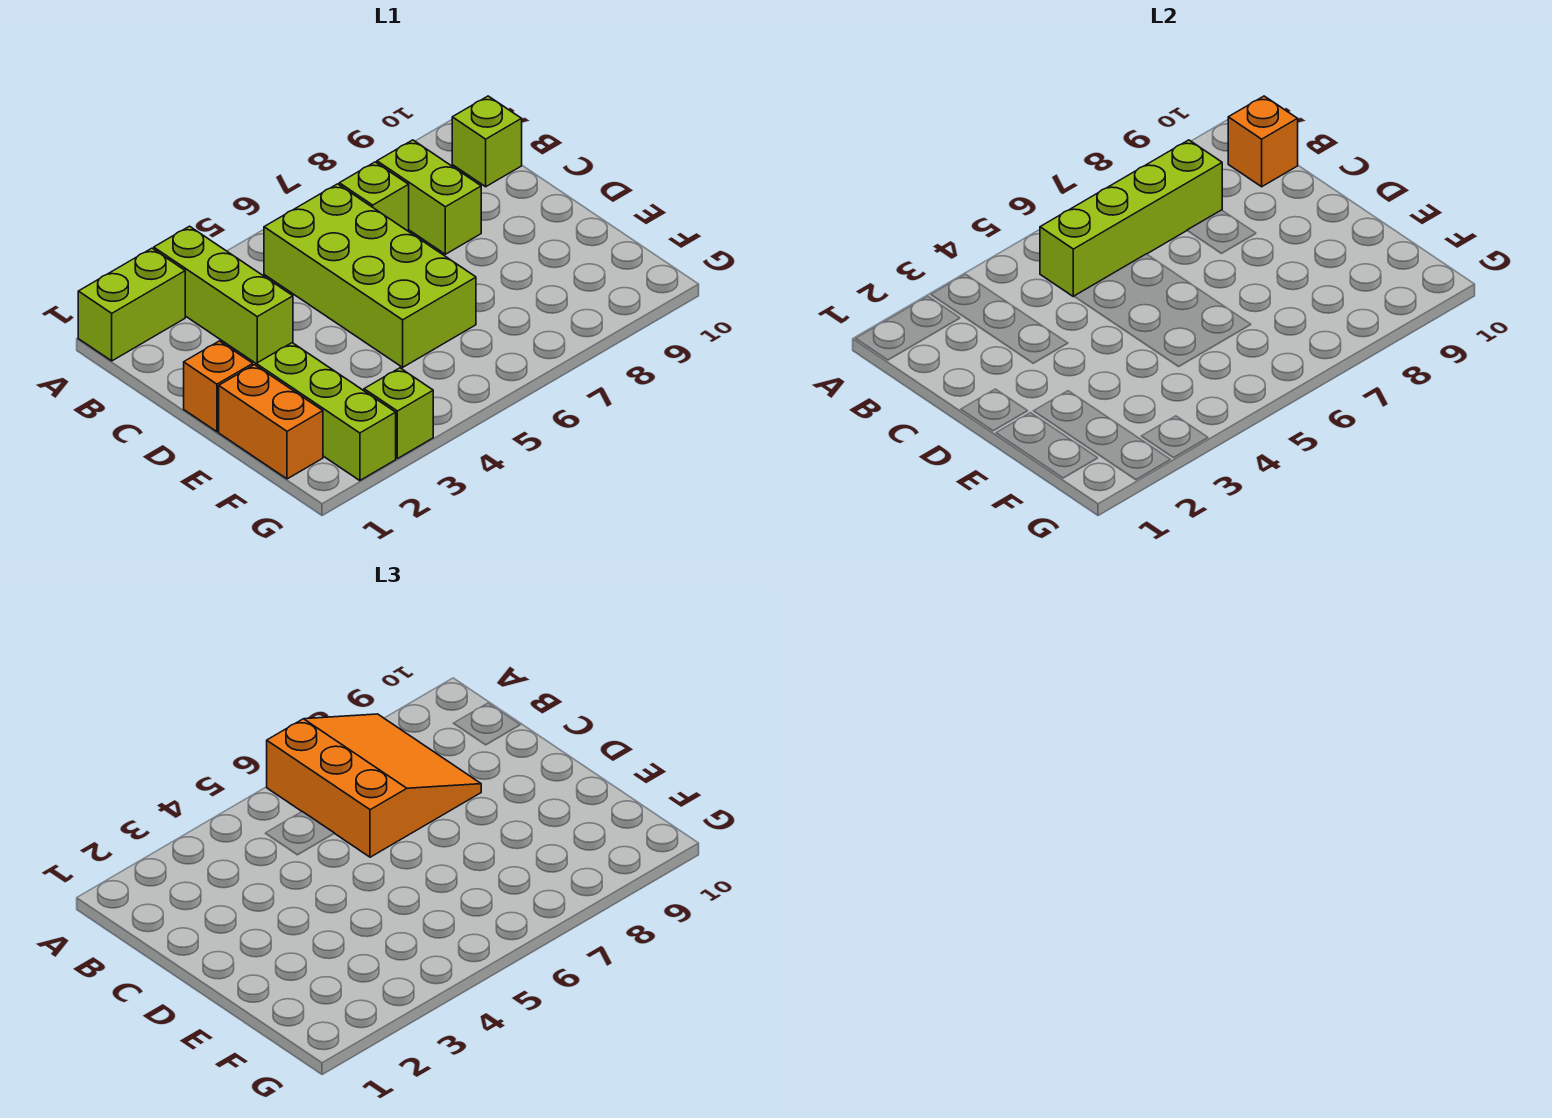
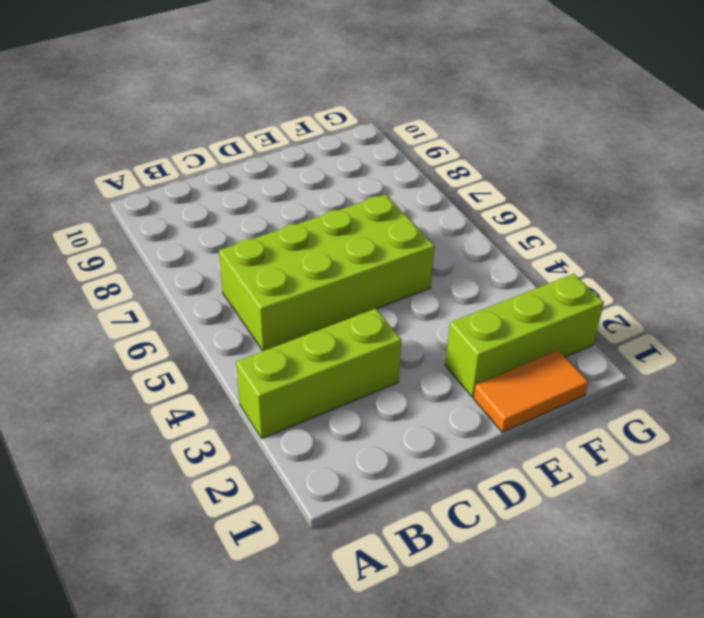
orange 1x2 tile [474,350,588,432] -> orange 1x2 brick [219,365,323,479]
none -> lime 1x2 brick [78,248,185,361]
none -> lime 1x1 brick [339,162,409,231]
none -> lime 1x2 brick [377,140,481,254]

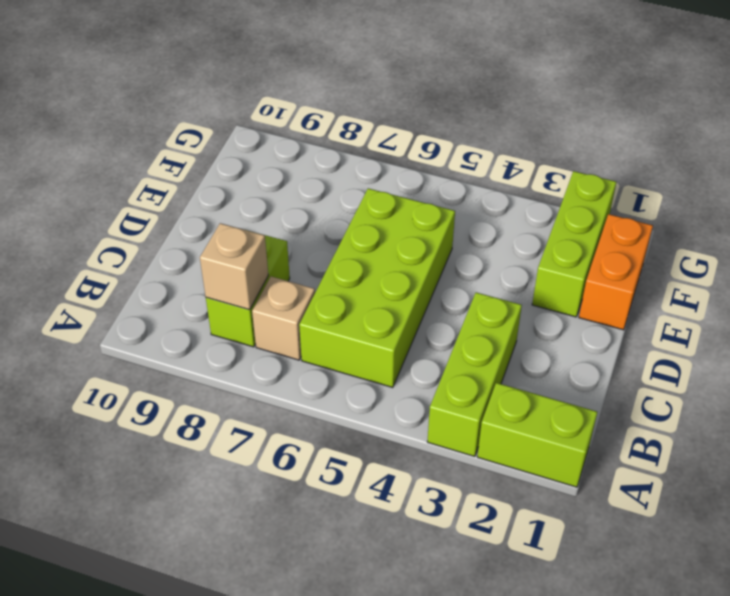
tan 1x1 brick [252,277,315,360] -> lime 1x1 brick [339,162,409,231]
tan 1x1 brick [200,223,268,310] -> lime 1x4 brick [1040,140,1222,297]
none -> lime 1x1 brick [452,96,522,187]
none -> orange 1x1 brick [184,341,253,432]
none -> lime 1x1 brick [364,368,433,459]

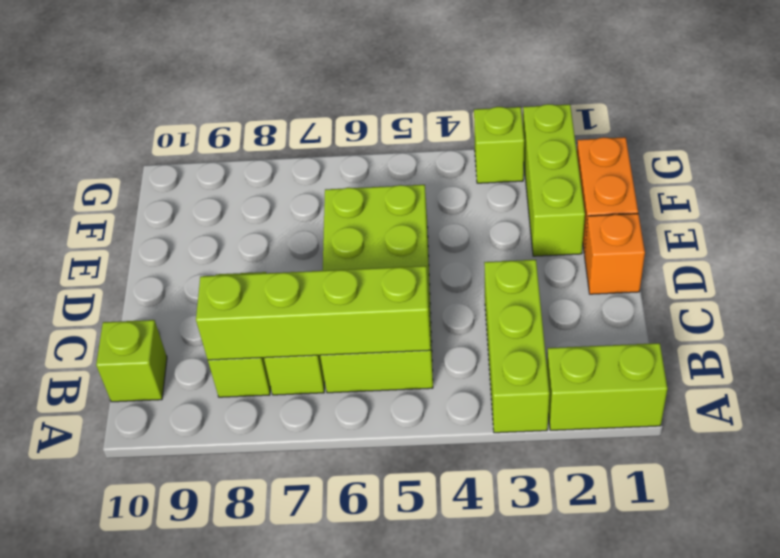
none -> orange 1x1 brick [1228,96,1298,187]
none -> orange 3x3 slope [267,714,481,857]

